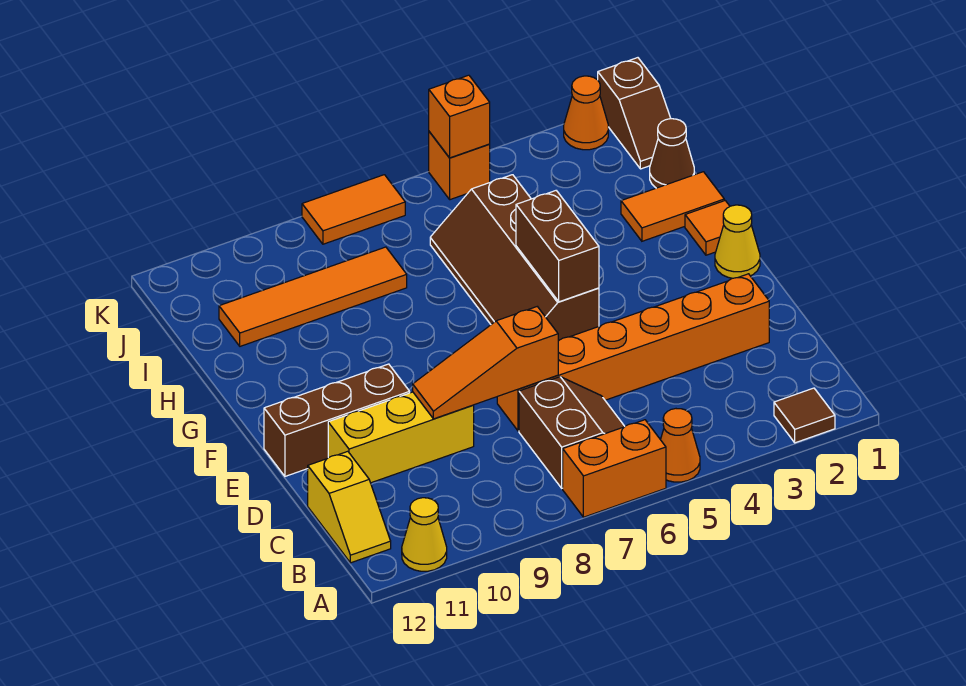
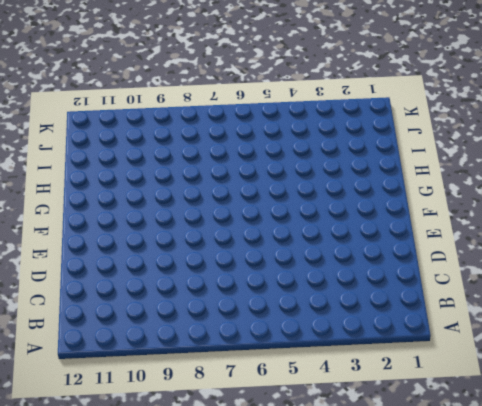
none -> brown 1x1 tile [774,388,835,443]
none -> orange 1x1 cone [661,409,700,482]
none -> orange 1x2 brick [563,420,666,517]

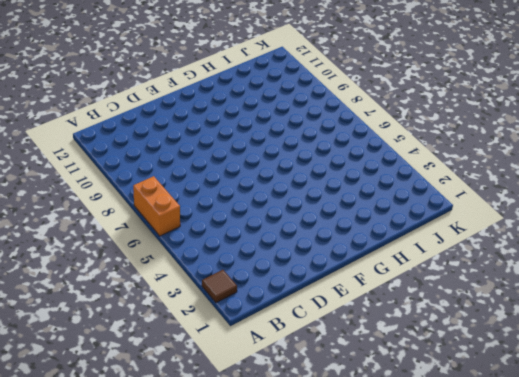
none -> orange 1x1 cone [661,409,700,482]
none -> yellow 1x1 cone [402,498,447,571]
none -> brown 2x2 slope [519,377,625,488]

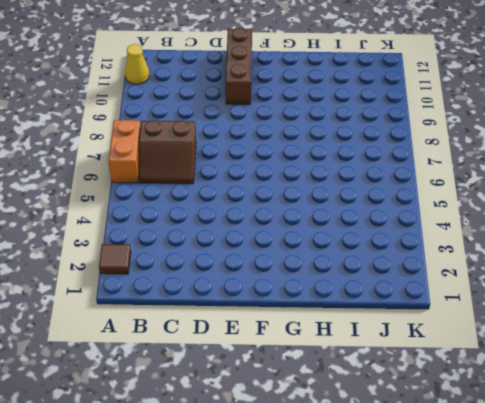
none -> orange 1x1 cone [661,409,700,482]
none -> yellow 1x2 slope [308,451,391,563]
none -> orange 1x6 brick [497,274,769,431]

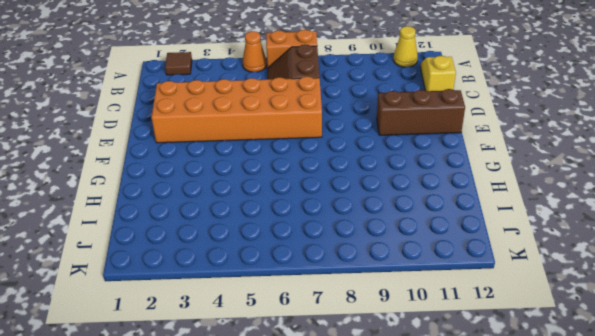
orange 2x6 brick [151,76,322,143] -> orange 1x6 brick [497,274,769,431]
none -> yellow 1x3 brick [328,392,474,483]
none -> yellow 1x1 cone [715,205,760,278]
none -> brown 2x4 slope [430,175,599,341]

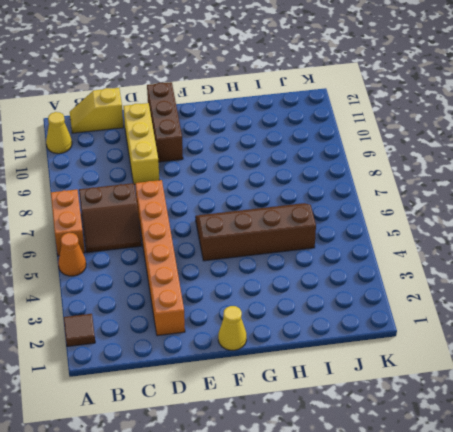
none -> orange 1x1 tile [685,201,730,255]
none -> orange 1x2 tile [621,172,724,241]
none -> brown 1x1 cone [650,119,694,188]

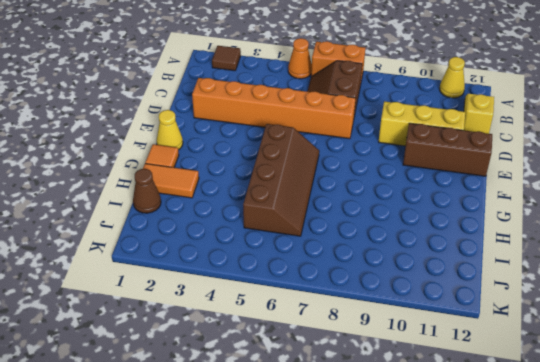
none -> orange 1x4 tile [219,247,407,346]
none -> brown 1x2 slope [598,58,671,169]
none -> orange 1x1 cone [564,76,608,150]

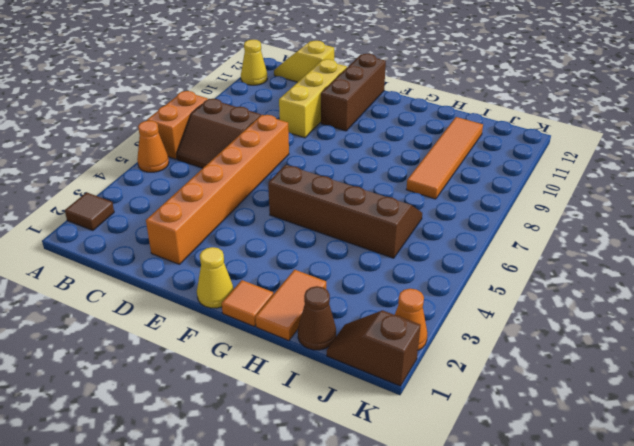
none -> orange 1x1 brick [429,132,490,200]
none -> orange 1x2 tile [302,175,405,244]
none -> orange 1x3 slope [413,307,558,419]

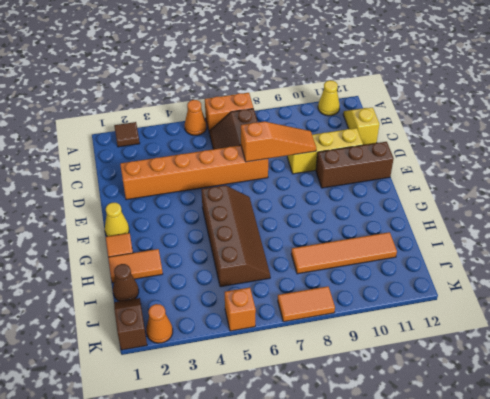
none -> brown 1x2 brick [516,191,599,302]
none -> orange 1x1 brick [429,75,490,158]

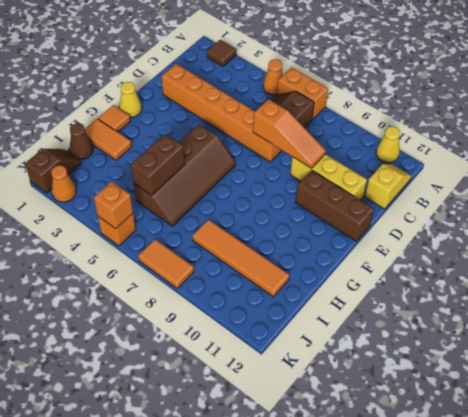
brown 1x2 brick [131,134,185,196] -> brown 1x2 brick moved to [516,191,599,302]

